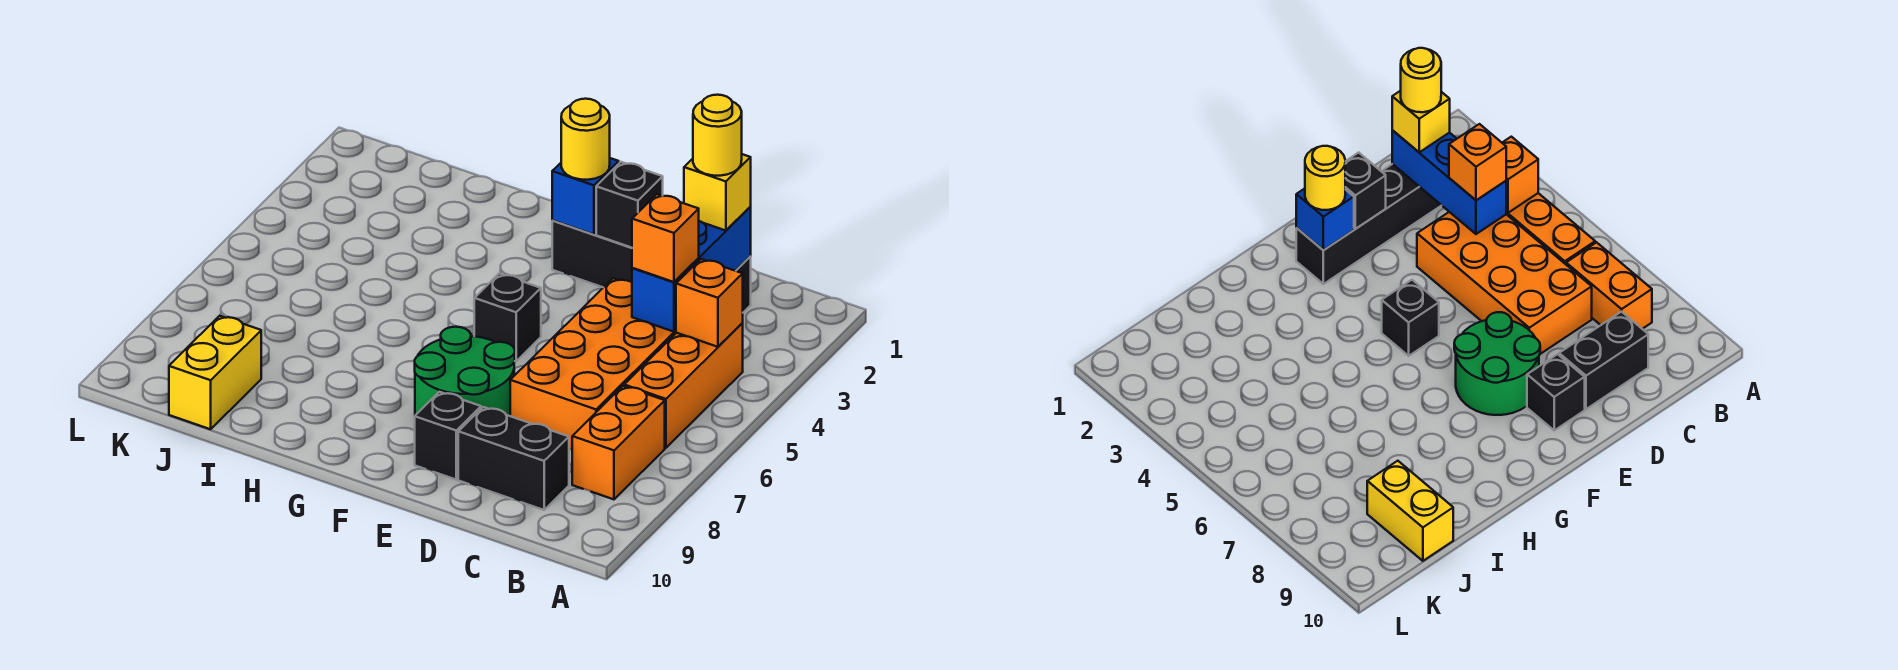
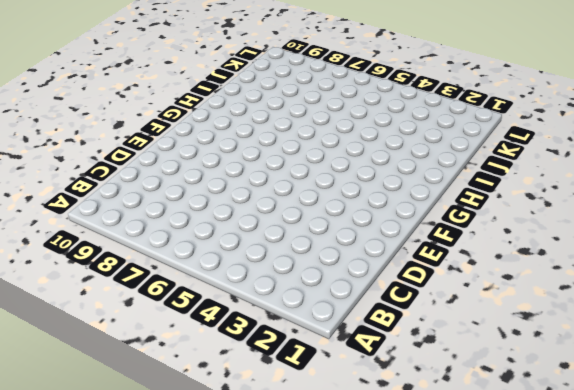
none -> orange 1x3 brick [624,323,743,448]
none -> orange 1x2 brick [572,386,665,499]
none -> black 1x4 brick [552,220,751,312]

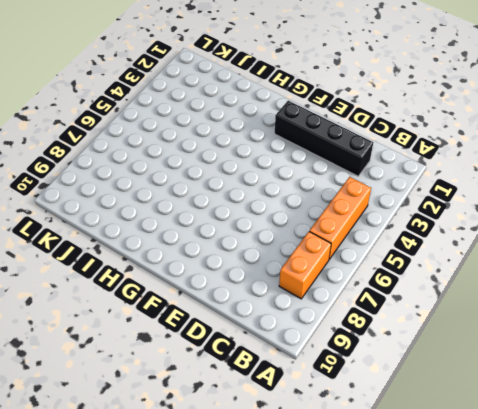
none -> orange 2x4 brick [510,278,676,450]
none -> black 1x2 brick [458,407,569,510]
none -> green 2x2 round brick [415,327,515,416]

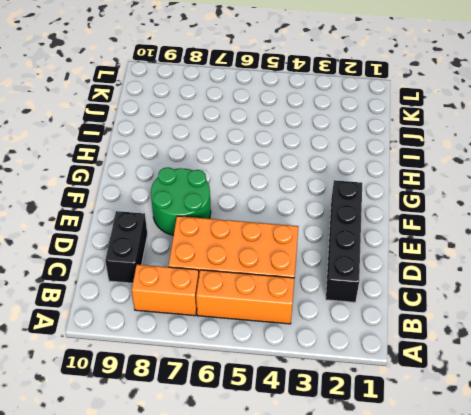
none -> black 1x1 brick [415,392,481,479]
none -> black 1x1 brick [474,274,541,361]
none -> yellow 1x2 brick [169,316,261,429]

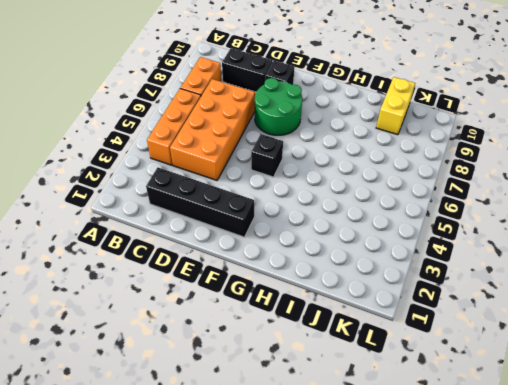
none -> orange 1x1 brick [676,259,743,347]
none -> blue 1x3 brick [632,207,751,332]
none -> black 1x1 brick [596,162,663,248]

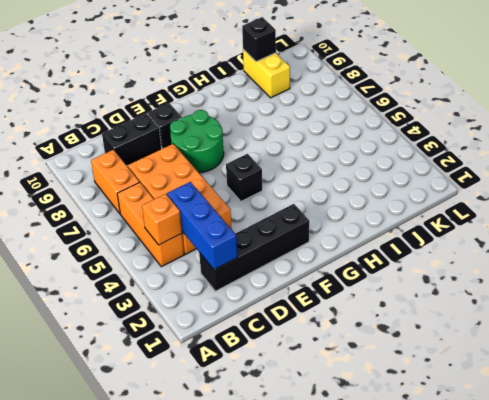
black 1x1 brick [242,17,276,62] -> black 1x1 brick moved to [596,162,663,248]
none -> blue 1x1 brick [552,158,619,234]
none -> yellow 1x1 brick [684,154,751,231]
none -> orange 1x1 brick [632,194,699,282]

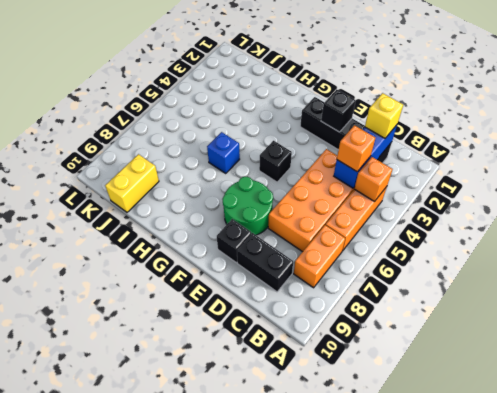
blue 1x1 brick [207,132,240,173] -> blue 1x1 brick moved to [552,158,619,234]
none -> yellow 1x1 round brick [561,99,610,180]
none -> yellow 1x1 round brick [693,95,742,176]

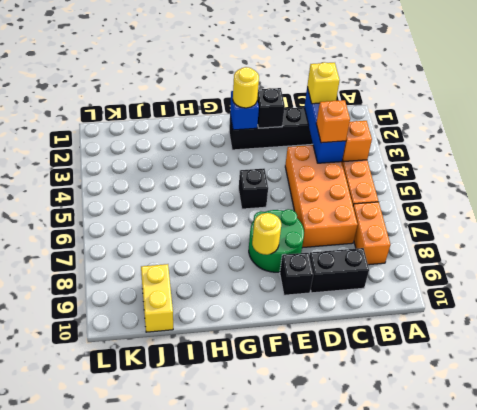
yellow 1x1 round brick [252,213,281,255] -> yellow 1x1 round brick moved to [693,95,742,176]

